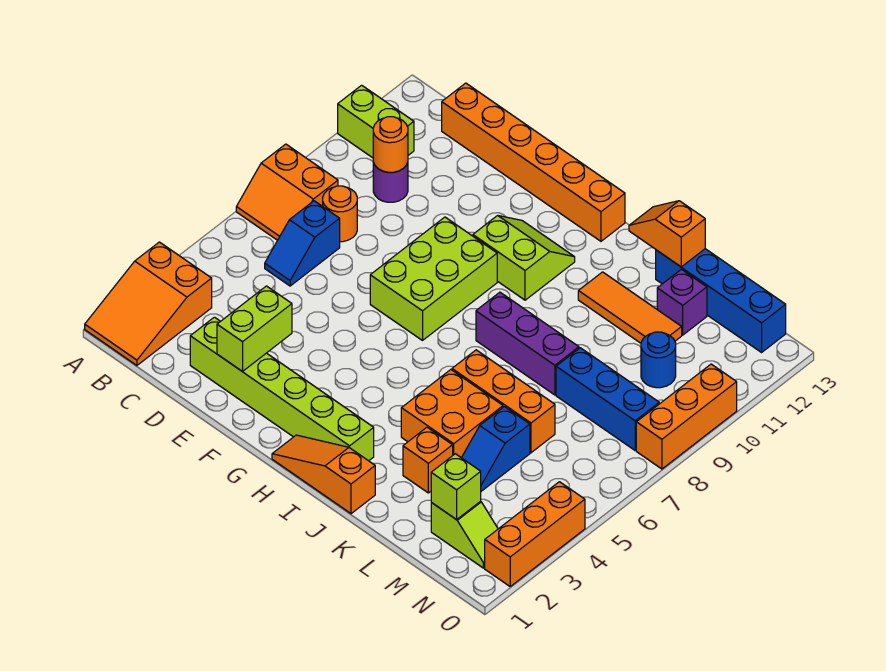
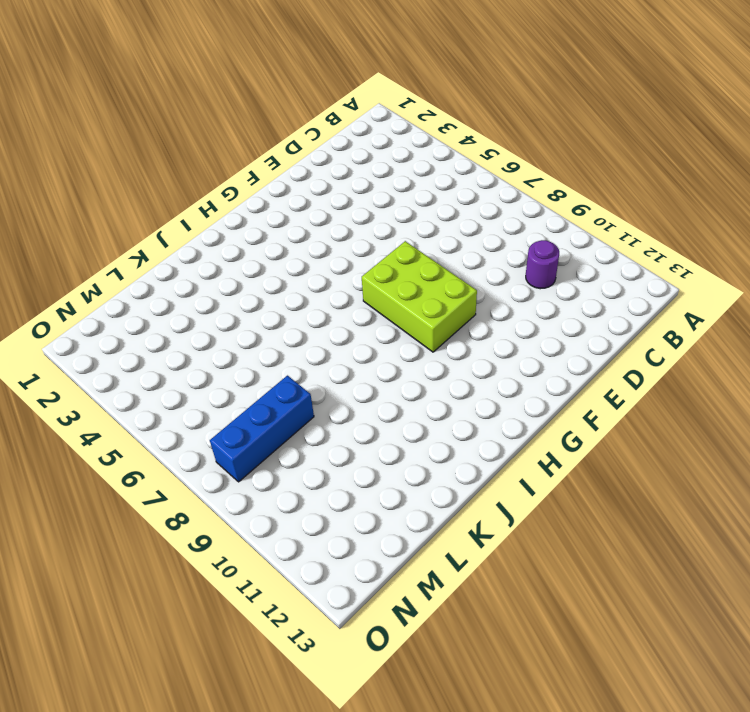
none -> orange 2x3 slope [85,242,212,365]
none -> orange 2x2 slope [236,144,338,240]
none -> lime 1x2 brick [338,85,414,158]

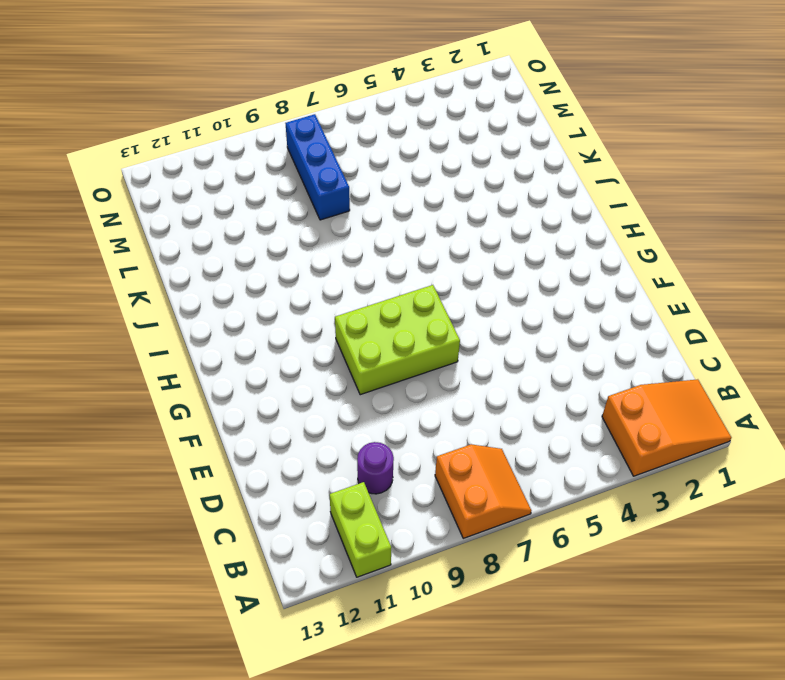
none -> blue 1x2 slope [265,201,340,286]
none -> orange 1x1 round brick [323,186,357,242]
none -> orange 1x6 brick [442,83,625,241]

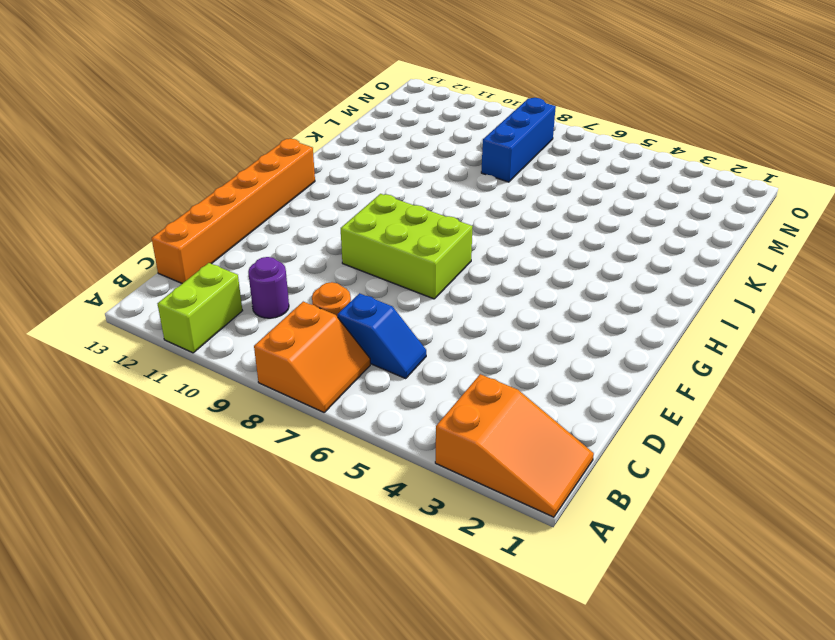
none -> lime 1x6 brick [190,317,374,461]
none -> lime 2x2 slope [473,215,575,300]
none -> orange 1x3 slope [272,435,375,514]

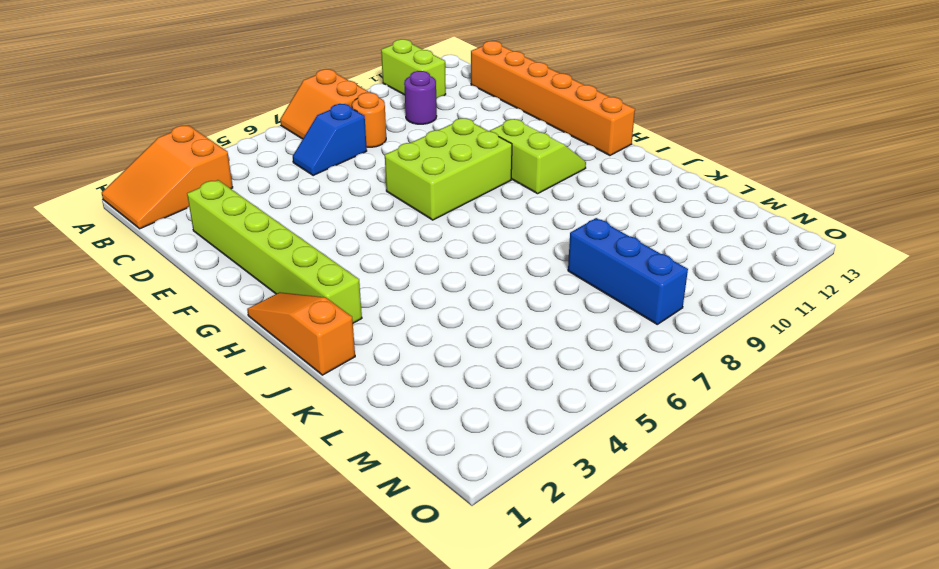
none -> purple 1x3 brick [476,292,579,395]
none -> orange 2x2 brick [401,370,503,458]
none -> orange 1x3 brick [452,350,555,453]

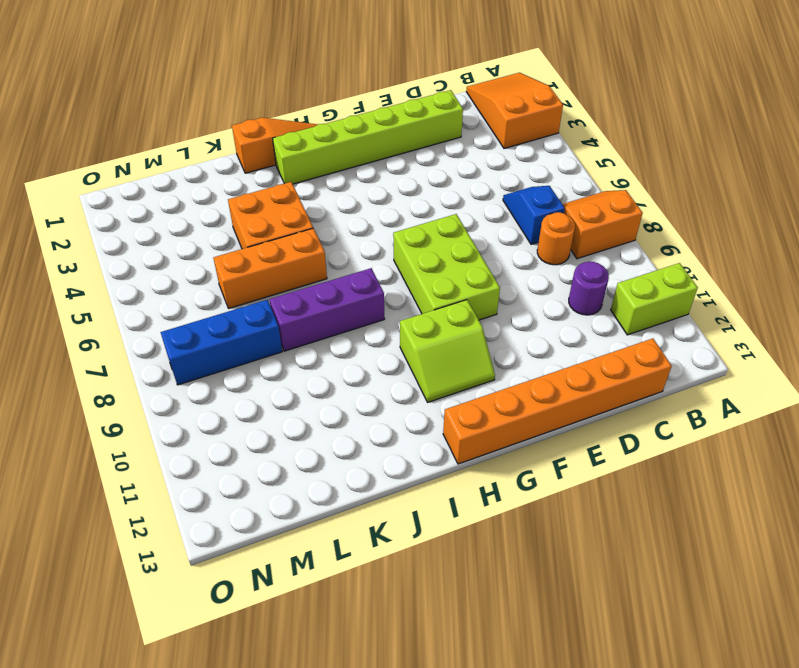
none -> orange 1x3 tile [578,272,682,343]
none -> orange 1x1 brick [403,427,453,493]
none -> blue 1x4 brick [656,249,786,352]

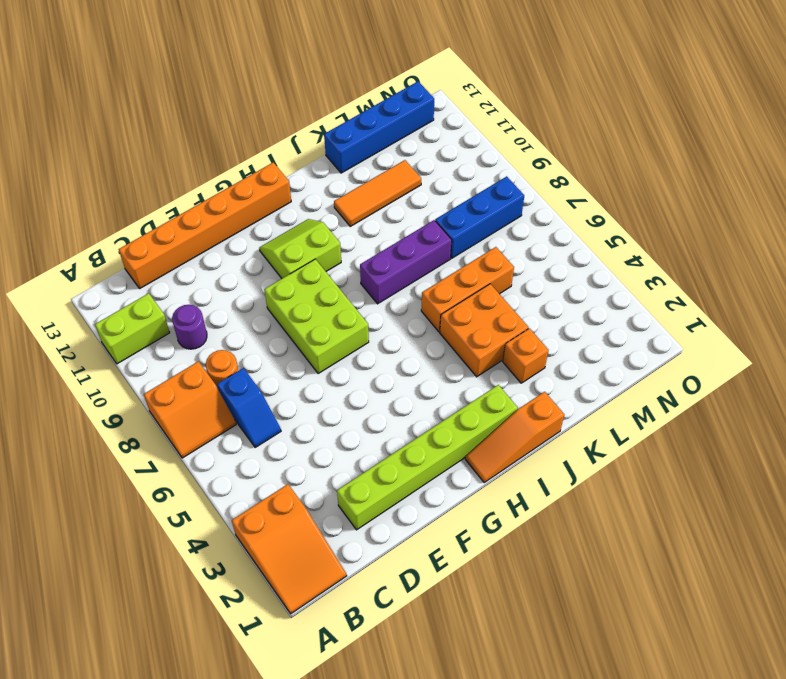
none -> blue 1x2 slope [462,407,530,491]
none -> purple 1x1 brick [657,269,707,335]
none -> lime 1x2 slope [431,501,498,568]

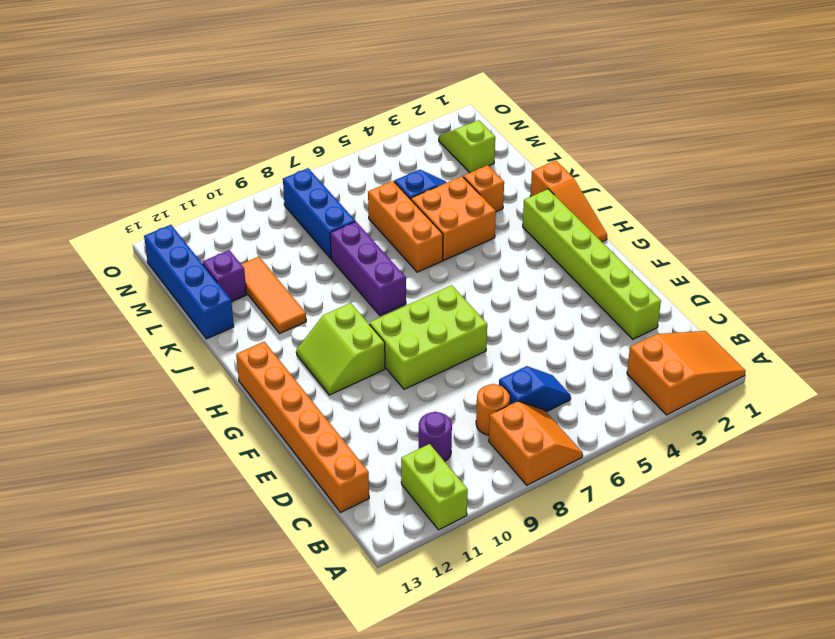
none -> blue 1x1 round brick [641,332,676,388]
none -> orange 1x3 brick [485,482,585,586]
none -> orange 1x3 brick [636,364,737,469]

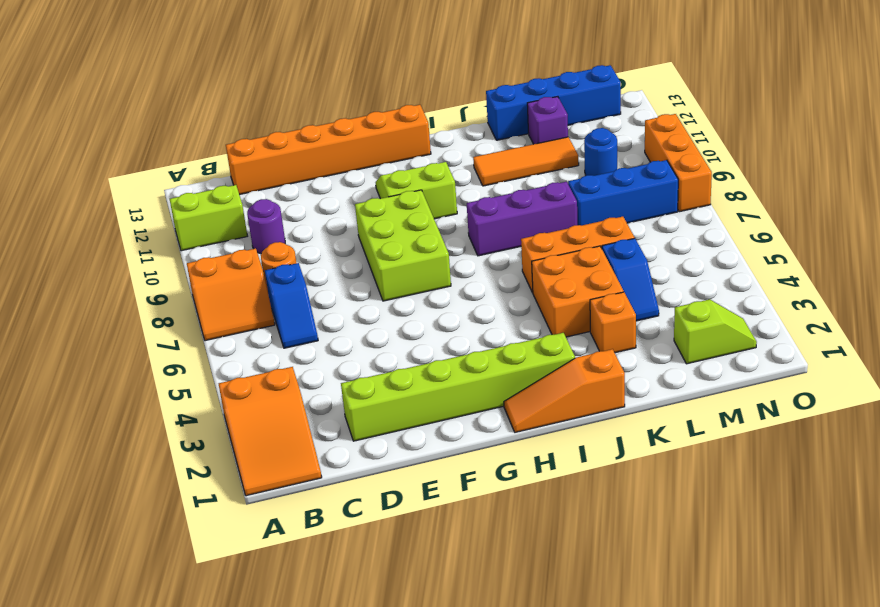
none -> orange 1x3 brick [485,482,585,586]
none -> orange 1x1 round brick [373,117,408,172]
none -> lime 1x2 brick [217,286,292,371]

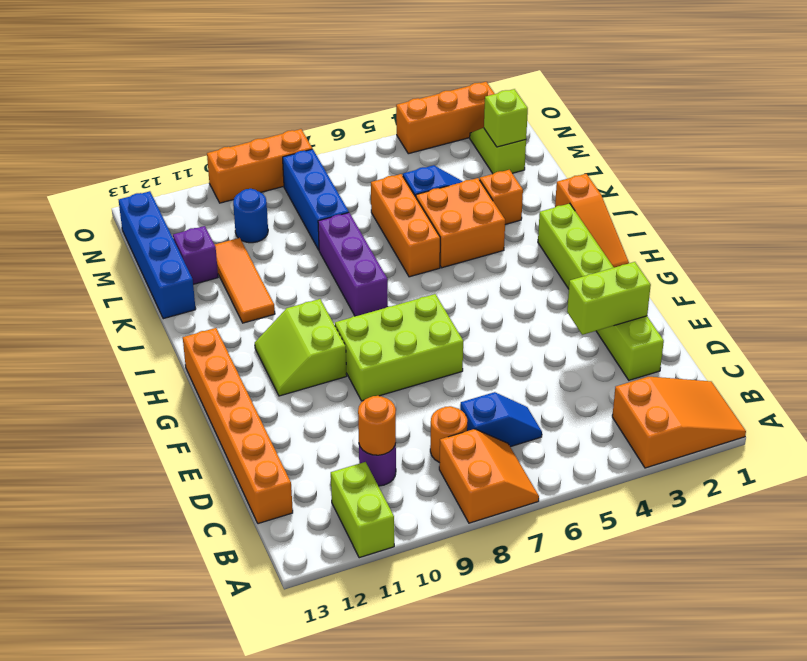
none -> orange 1x2 slope [629,201,705,267]

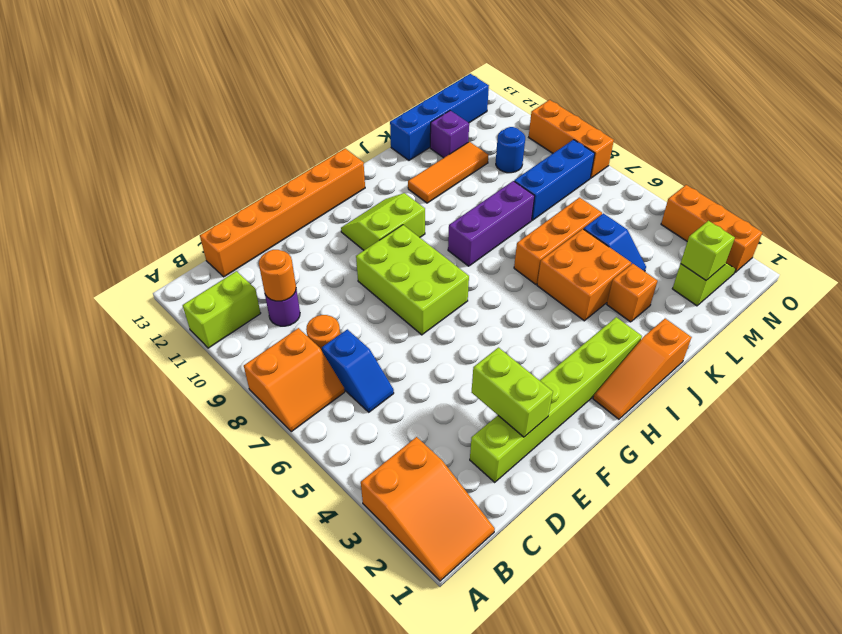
none -> orange 1x2 slope [629,201,705,267]

